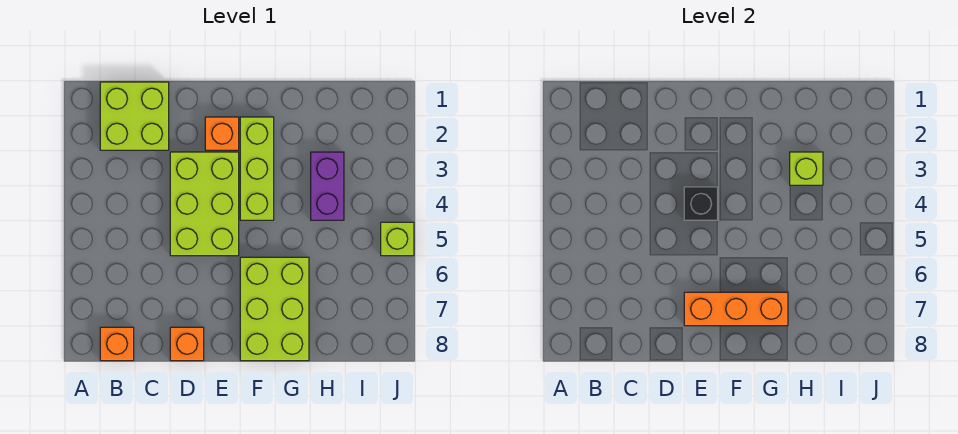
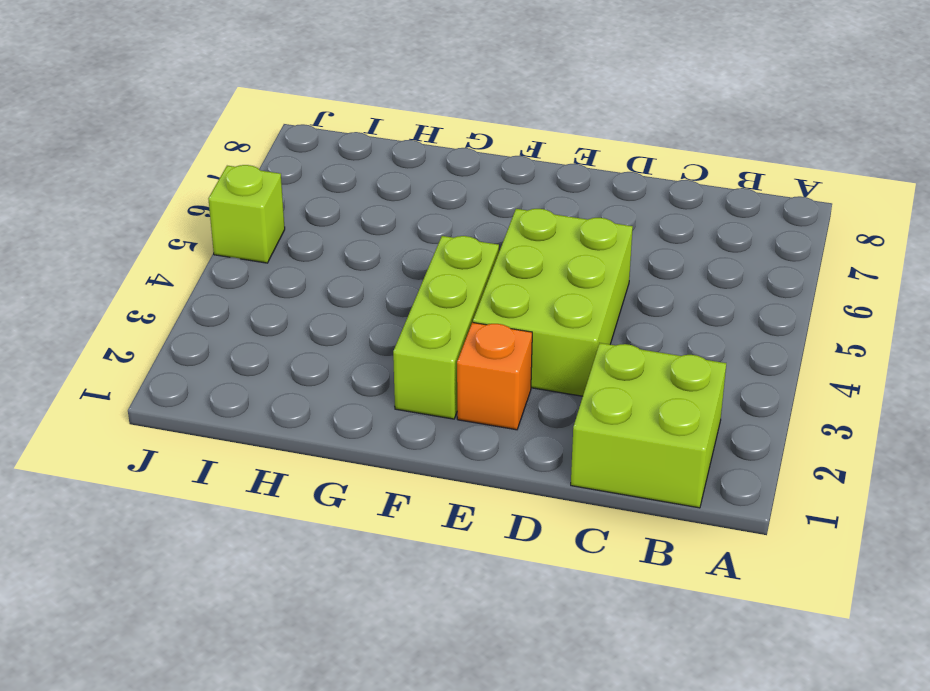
none -> orange 1x1 brick [100,327,134,361]
none -> orange 1x1 brick [170,327,204,361]
none -> lime 2x3 brick [240,257,309,361]

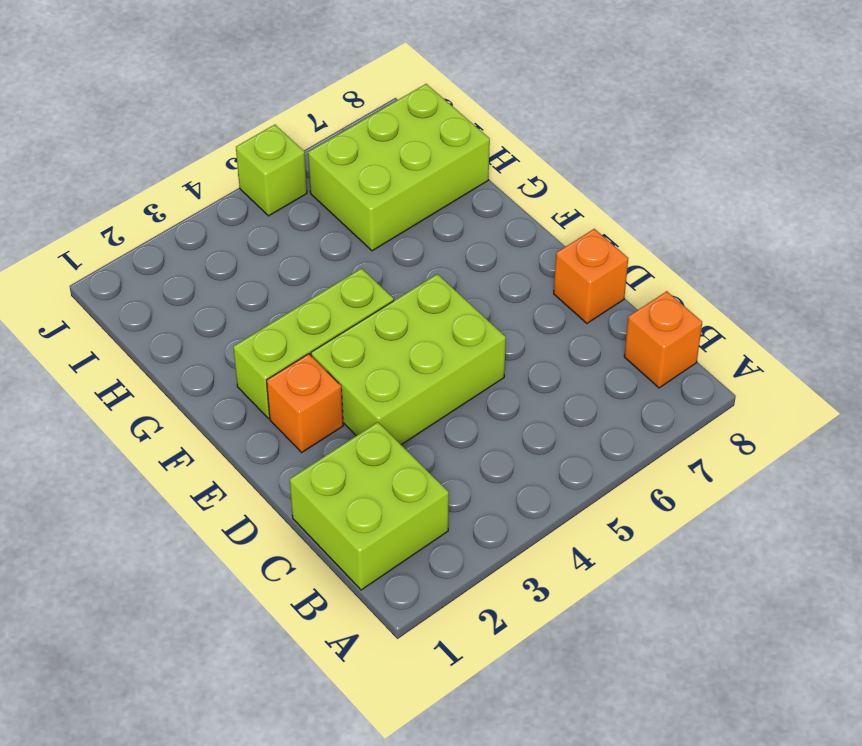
lime 2x3 brick [308,84,490,251] -> lime 2x3 brick moved to [240,257,309,361]
none -> purple 1x2 brick [311,152,344,220]
none -> black 1x1 brick [684,187,718,220]
none -> orange 1x3 brick [684,292,788,326]

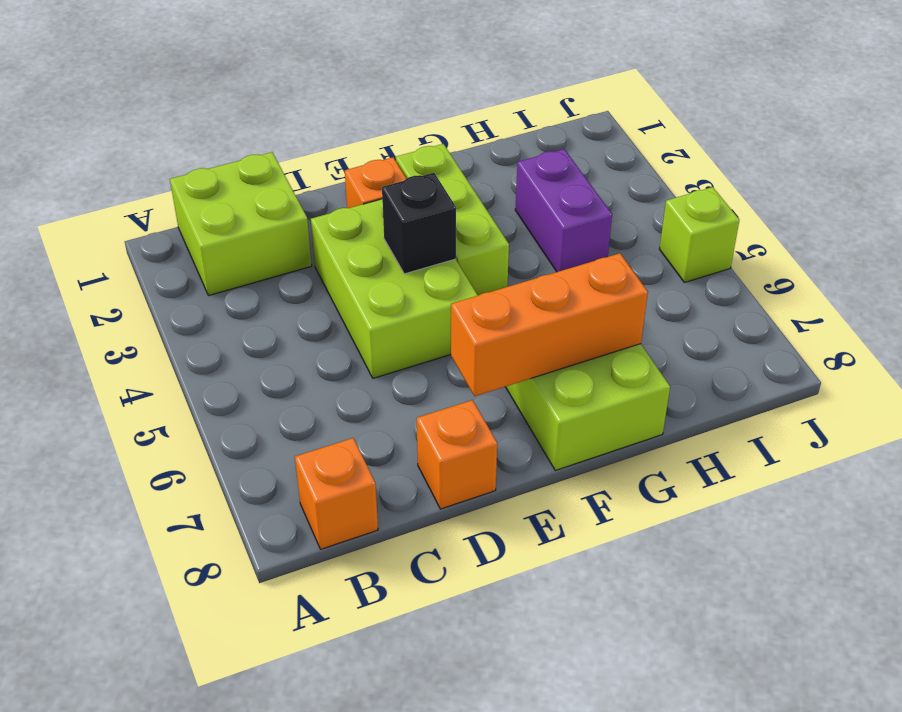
none -> lime 1x1 brick [790,152,823,185]

